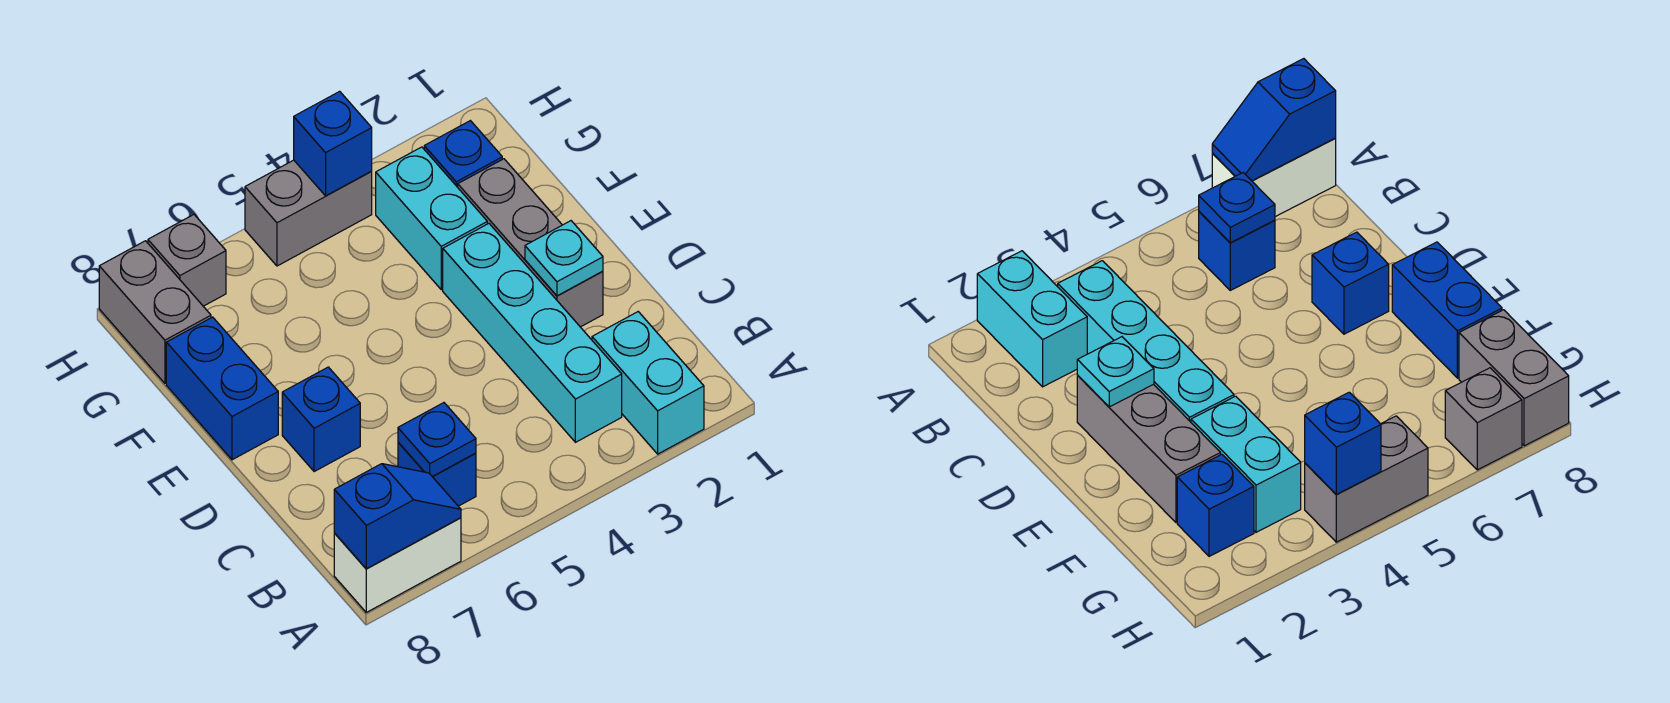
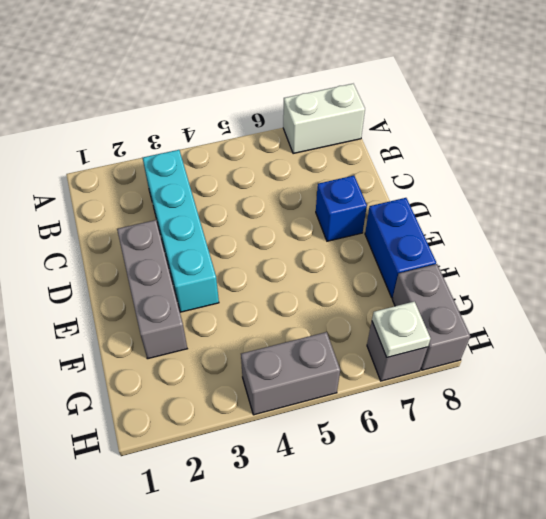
white 1x1 plate [372,301,431,357] -> none
none -> cyan 1x2 brick [592,312,704,454]
none -> blue 1x1 brick [398,442,476,506]
none -> cyan 1x2 brick [376,147,487,290]

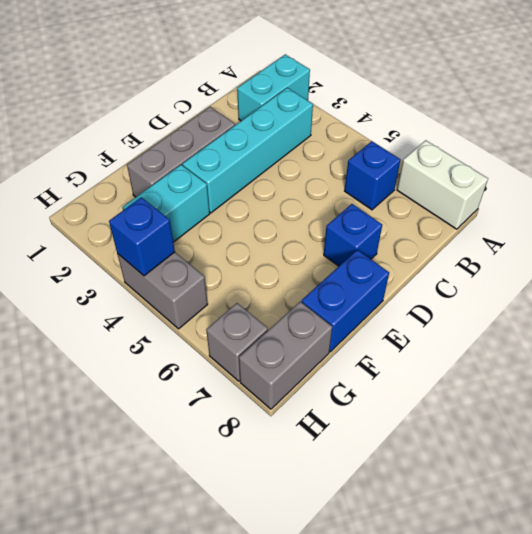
none -> blue 1x1 brick [424,121,502,187]
none -> blue 1x2 slope [334,464,461,569]
none -> blue 1x1 plate [398,403,476,477]

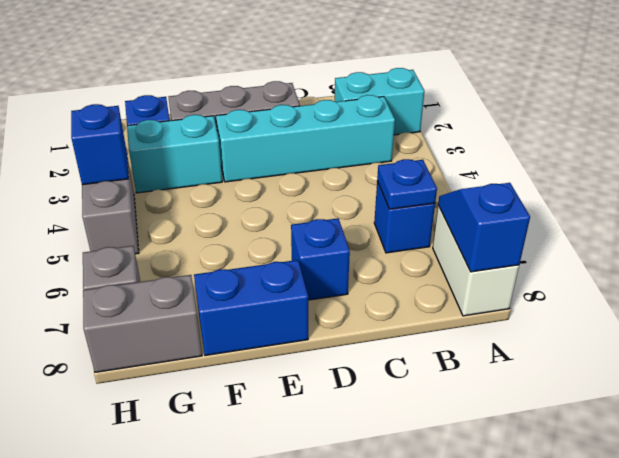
none -> cyan 1x1 plate [525,221,603,296]

